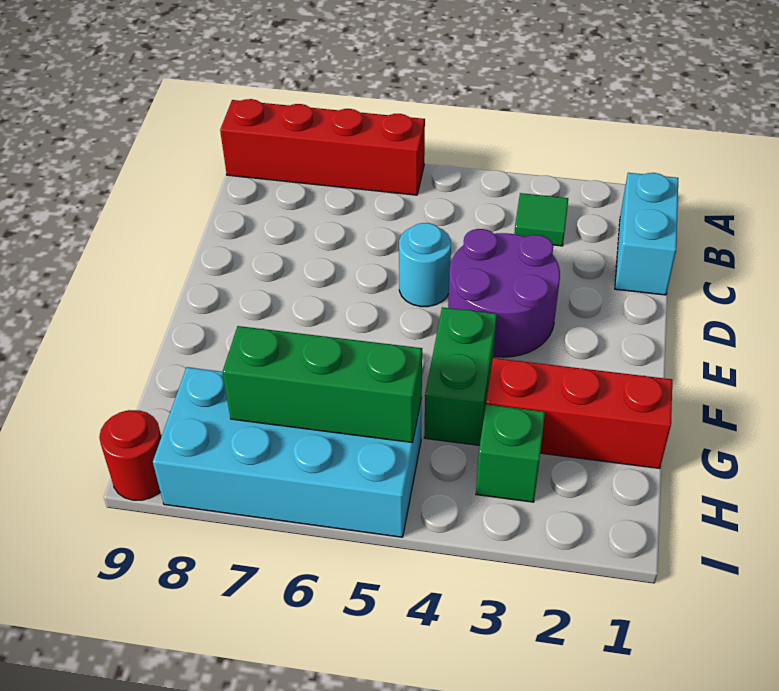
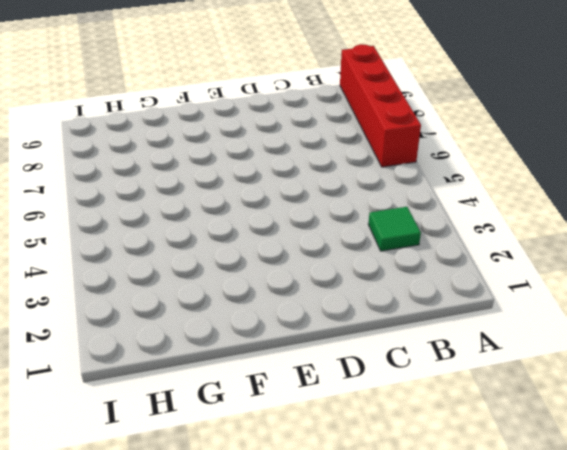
none -> cyan 1x2 brick [615,173,678,295]
none -> purple 2x2 round brick [448,229,560,357]

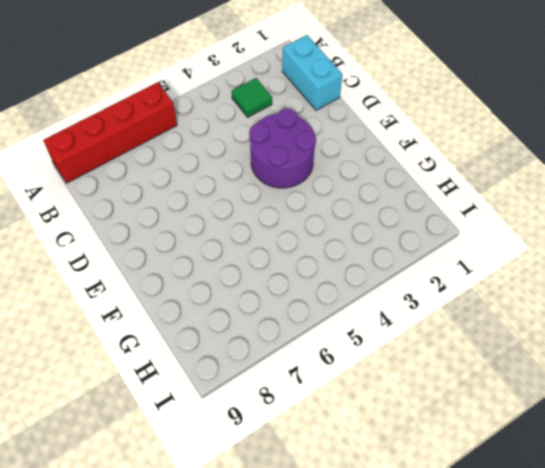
none -> cyan 1x1 round brick [399,223,451,307]
none -> green 1x2 brick [424,307,497,445]

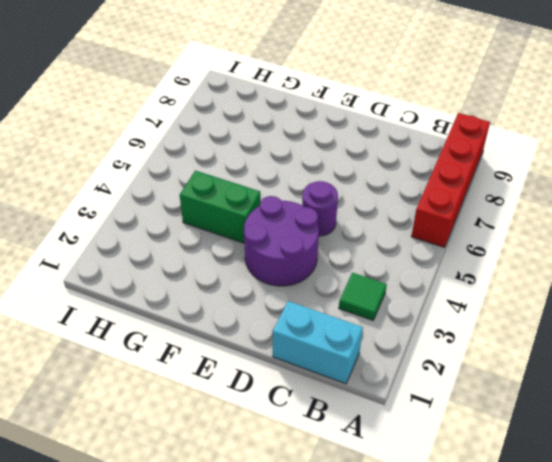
purple 1x1 round brick [302,181,338,236] -> cyan 1x1 round brick [399,223,451,307]
none -> red 1x3 brick [486,358,672,469]
none -> green 1x1 brick [476,404,545,502]

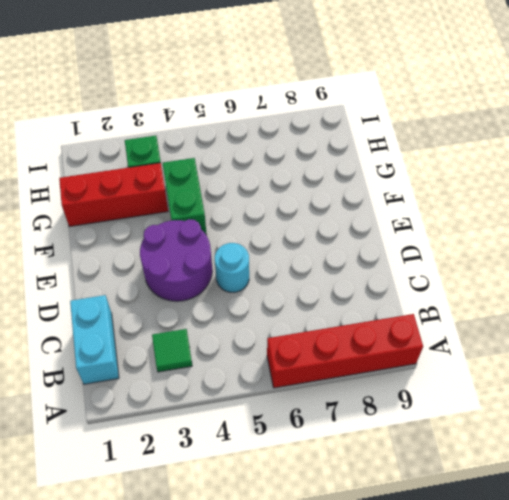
none -> cyan 2x4 brick [153,367,422,537]
none -> red 1x1 round brick [99,410,161,500]

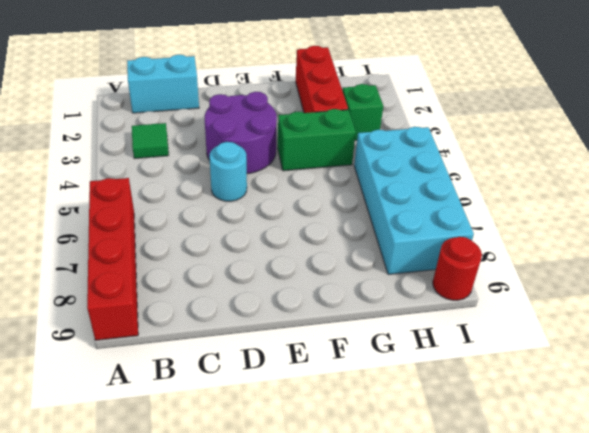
none -> green 1x3 brick [222,326,422,443]

